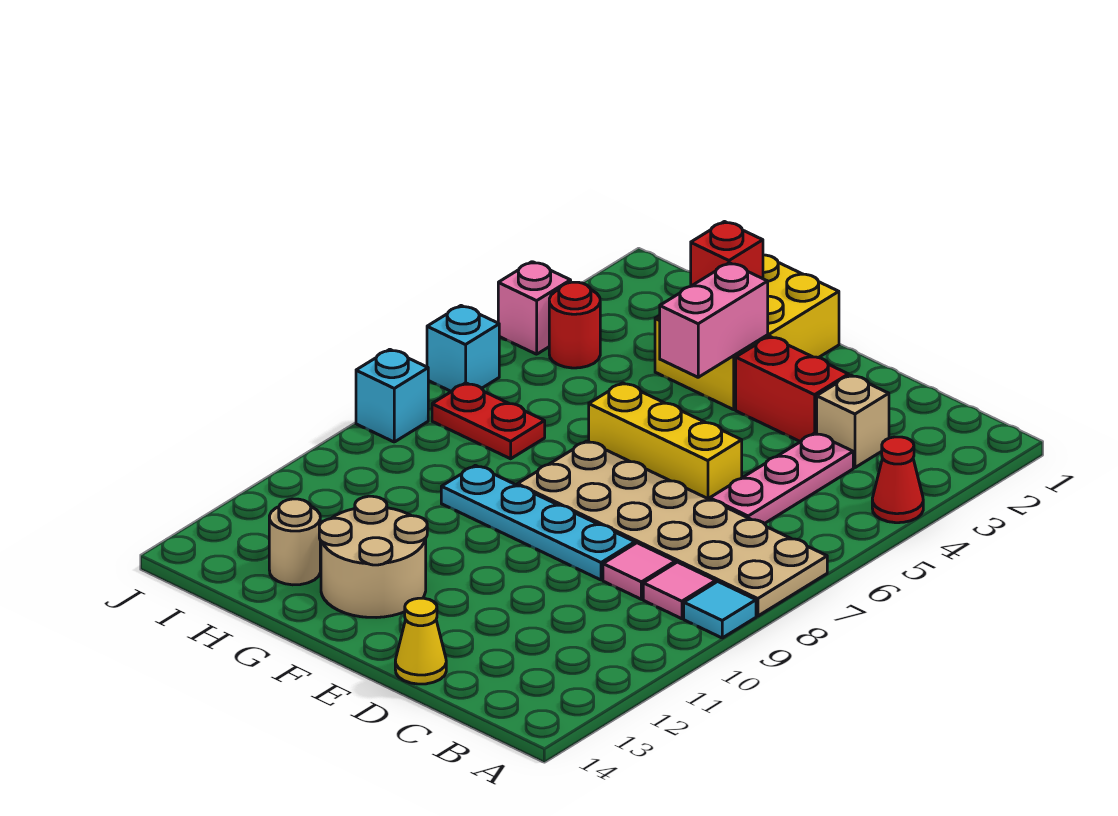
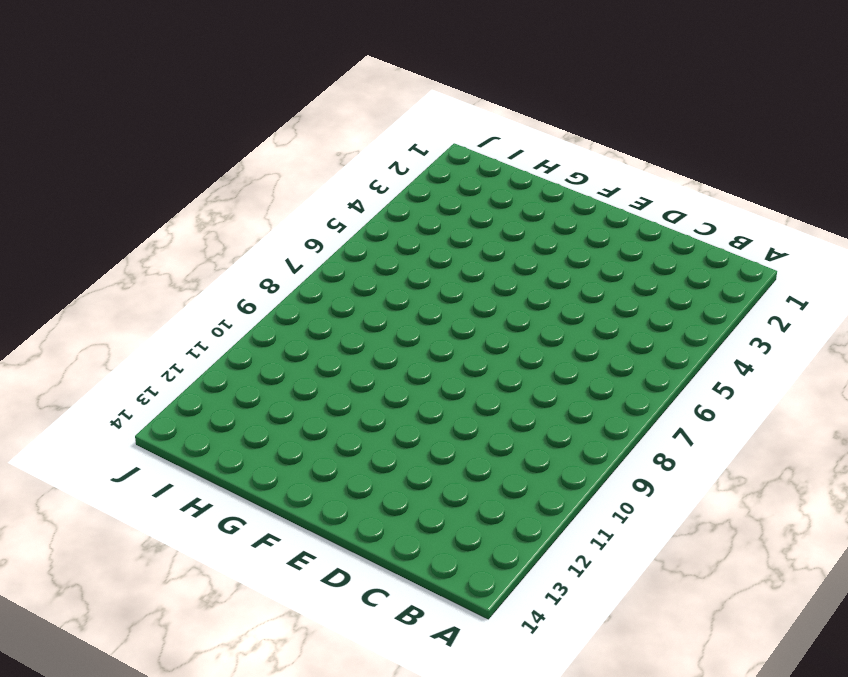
none -> red 1x1 cone [872,437,923,523]
none -> tan 2x6 plate [517,441,827,616]
none -> cyan 1x1 tile [684,581,756,638]

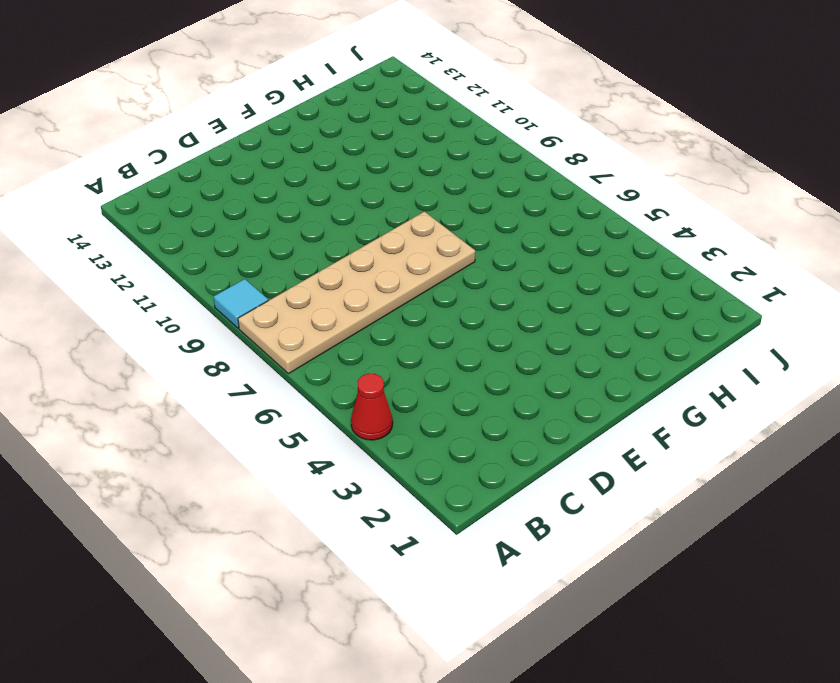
none -> pink 1x1 tile [643,562,716,619]
none -> tan 1x1 brick [817,375,889,468]
none -> pink 1x3 plate [710,433,853,524]

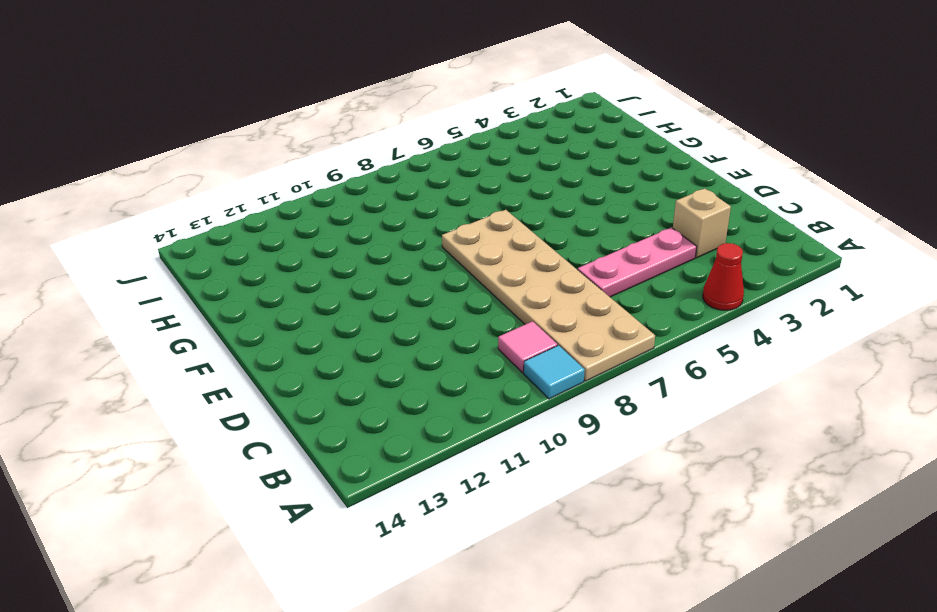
none -> pink 1x1 tile [603,543,675,599]
none -> red 1x2 brick [736,336,848,442]
none -> yellow 1x3 brick [589,383,742,499]

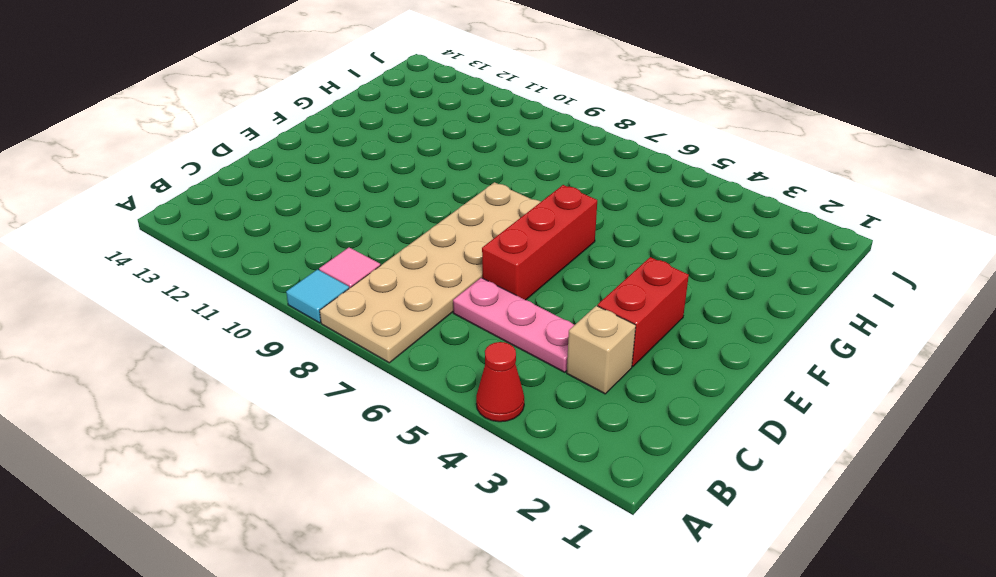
red 1x3 brick [482,185,597,300] -> yellow 1x3 brick [589,383,742,499]
none -> pink 1x1 tile [603,543,675,599]
none -> cyan 1x4 plate [441,465,635,580]
none -> yellow 1x1 cone [395,598,446,684]

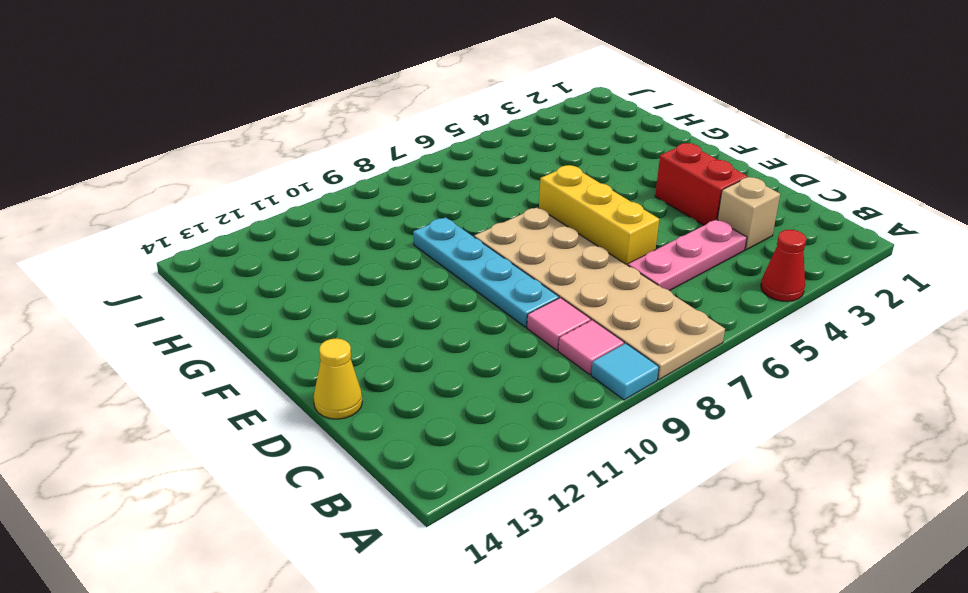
none -> yellow 2x3 brick [655,255,839,410]
none -> tan 2x2 round brick [319,496,427,618]
none -> red 1x2 plate [432,383,545,459]

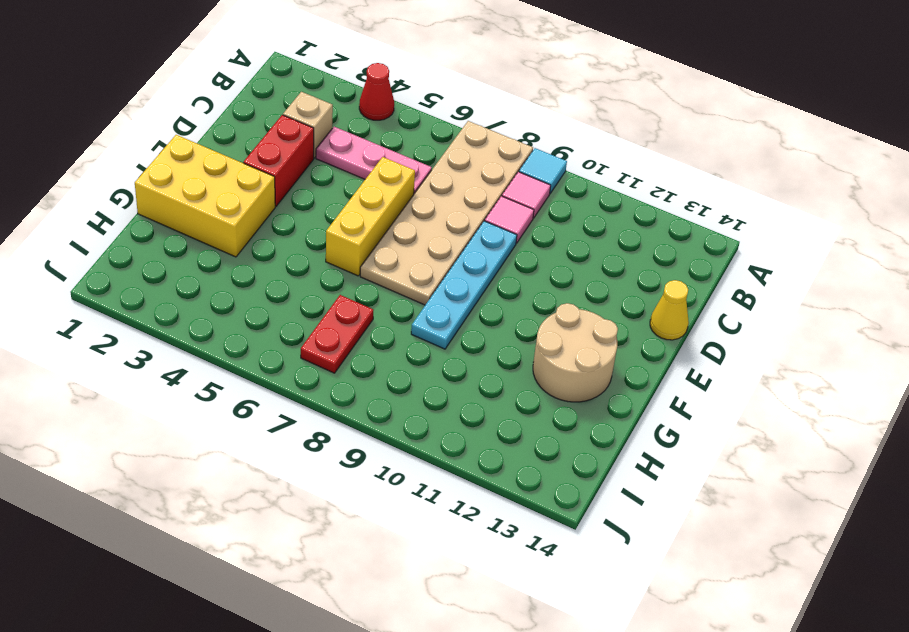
none -> tan 1x1 round brick [269,499,320,585]
none -> red 1x1 round brick [549,282,600,368]
none -> pink 1x1 brick [498,262,571,354]

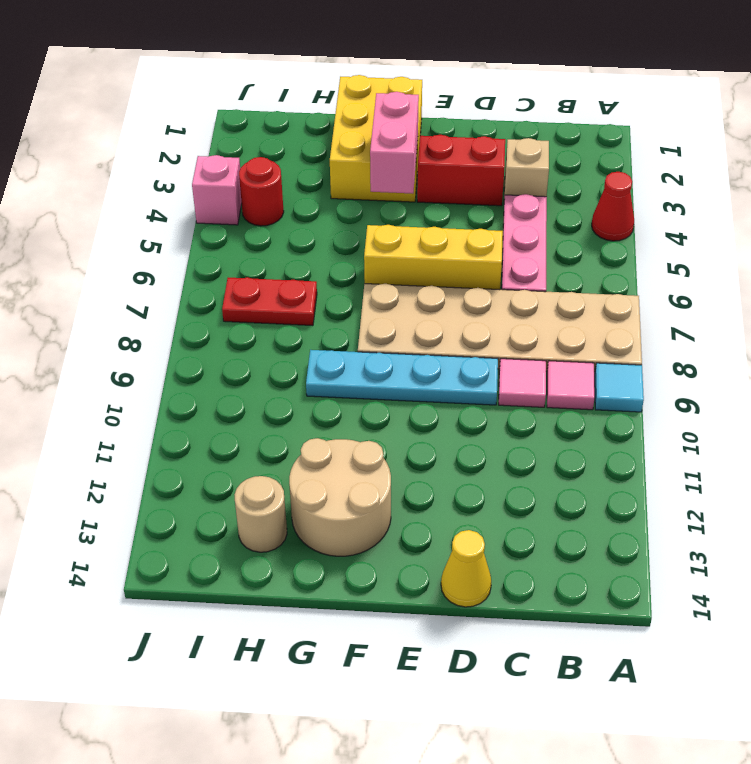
none -> cyan 1x1 brick [427,306,499,392]
none -> cyan 1x1 brick [356,349,428,442]
none -> red 1x1 brick [691,222,763,286]

